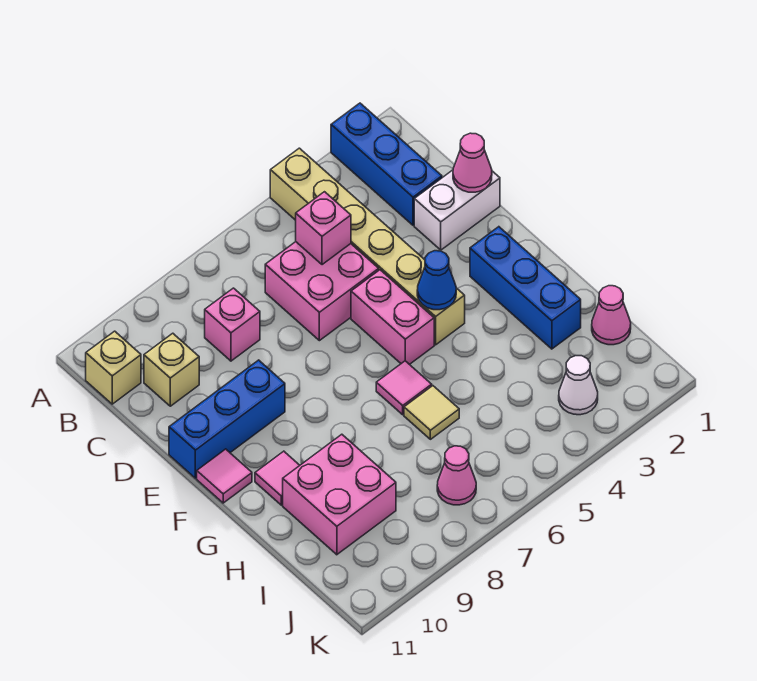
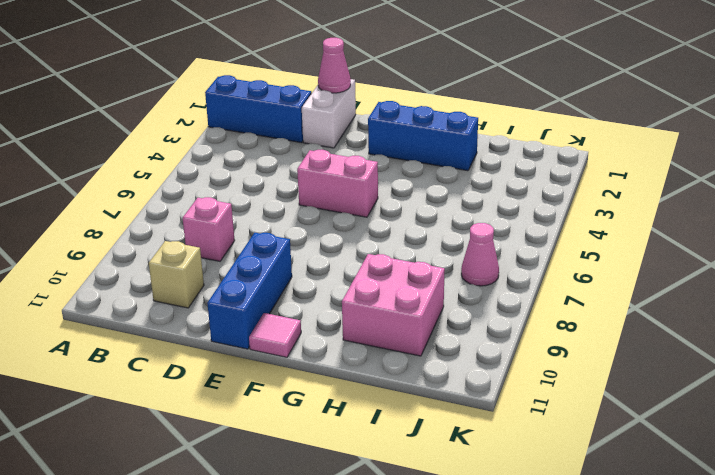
none -> tan 1x6 brick [270,148,465,345]
none -> tan 1x1 brick [86,331,141,404]
none -> pink 2x2 brick [265,242,379,341]

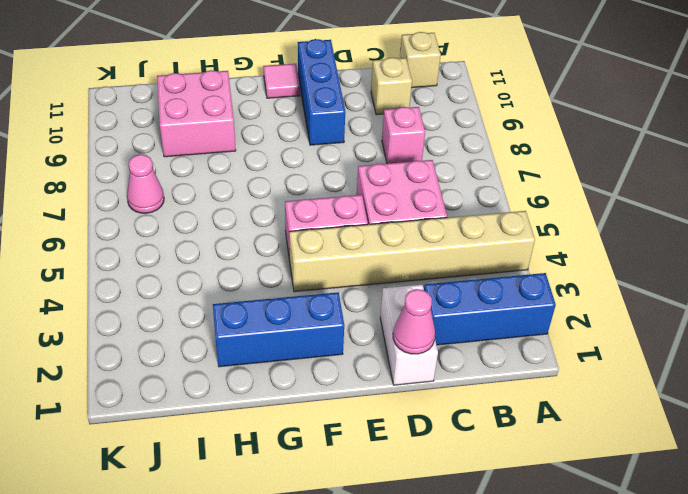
none -> pink 1x1 tile [376,361,432,415]
none -> pink 1x1 tile [255,451,300,505]
none -> tan 1x1 tile [404,386,459,439]

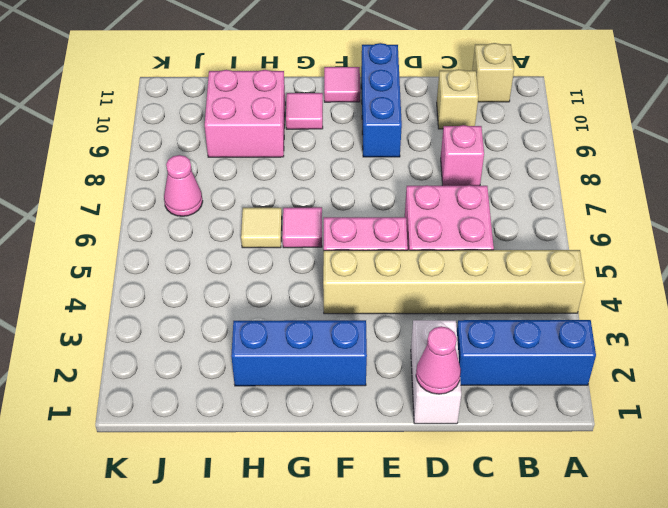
none -> pink 1x1 cone [592,286,631,345]
none -> white 1x1 cone [559,356,598,415]
none -> pink 1x1 brick [296,192,351,265]

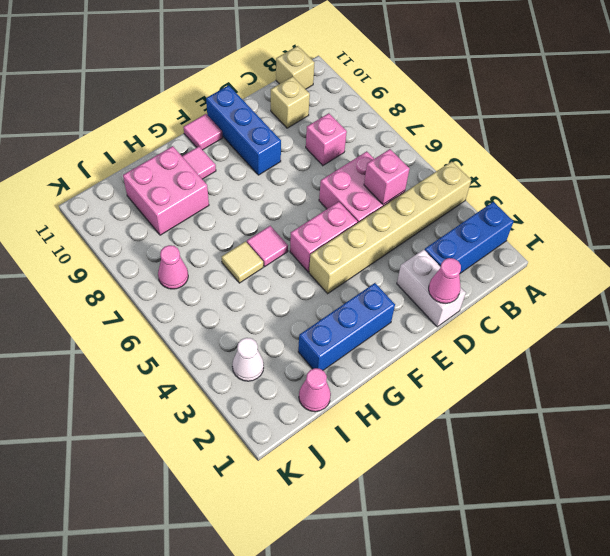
none -> blue 1x1 cone [417,251,456,310]

